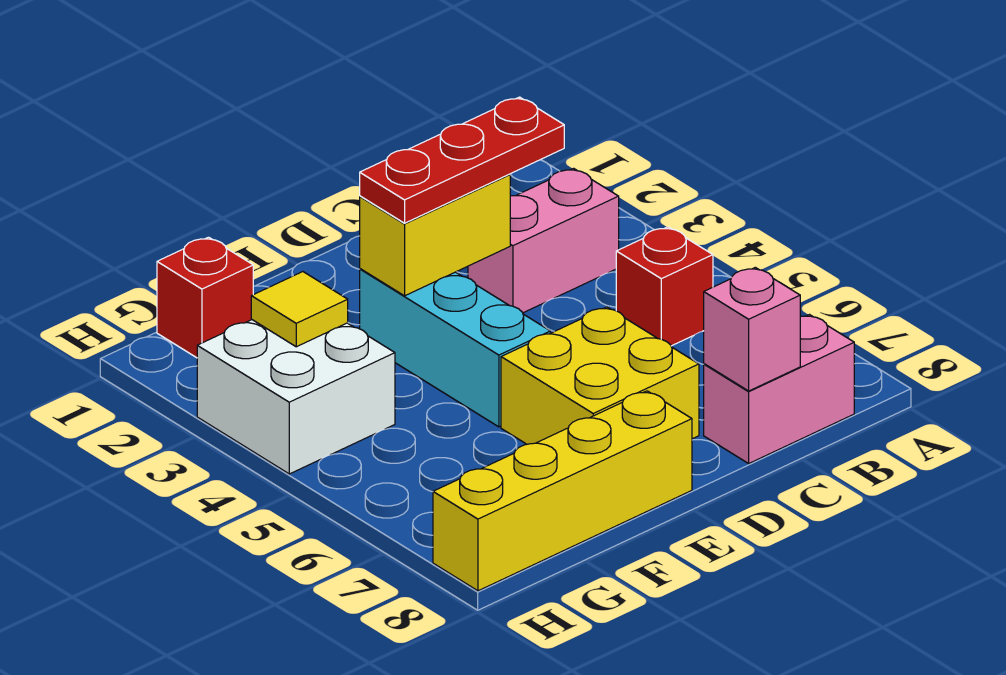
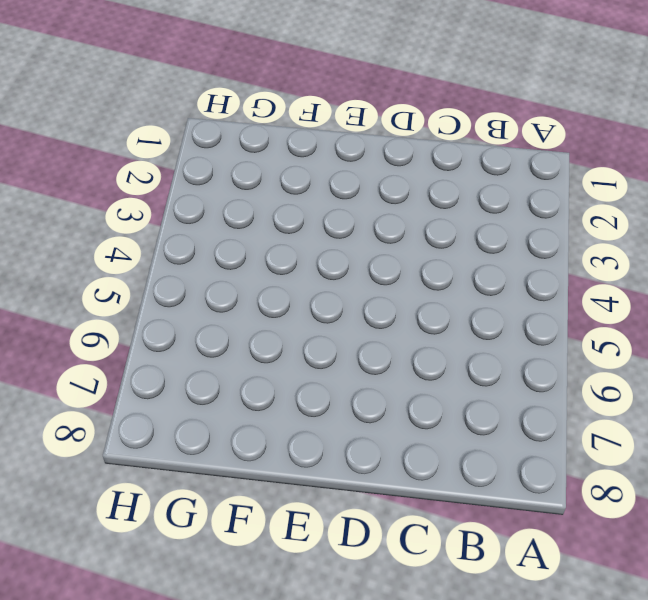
none -> pink 1x2 brick [468,168,619,313]
none -> red 1x1 brick [616,227,713,346]
none -> pink 1x2 brick [704,315,854,463]

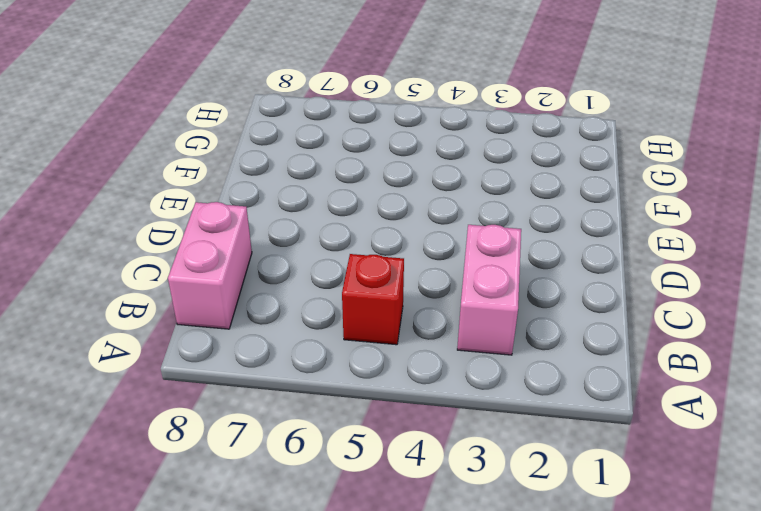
none -> yellow 2x2 brick [501,307,699,444]
none -> cyan 1x3 brick [360,269,550,427]
none -> yellow 1x4 brick [433,391,692,591]

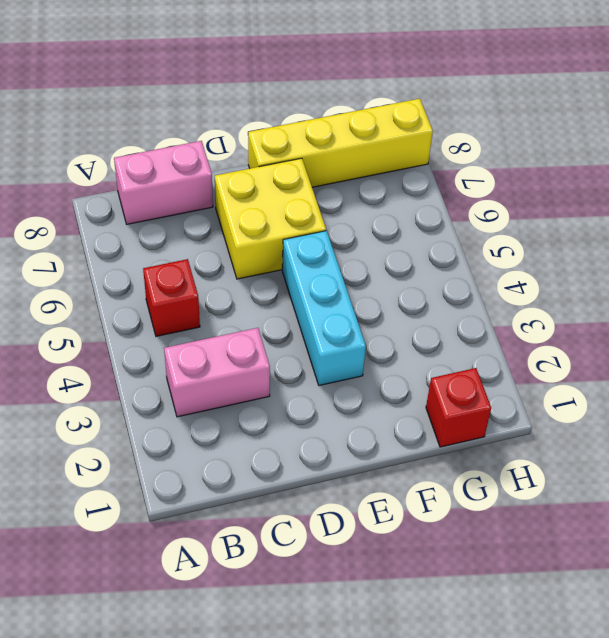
none -> white 2x2 brick [197,320,395,474]
none -> pink 1x1 brick [704,267,800,391]
none -> yellow 1x2 brick [360,174,510,296]

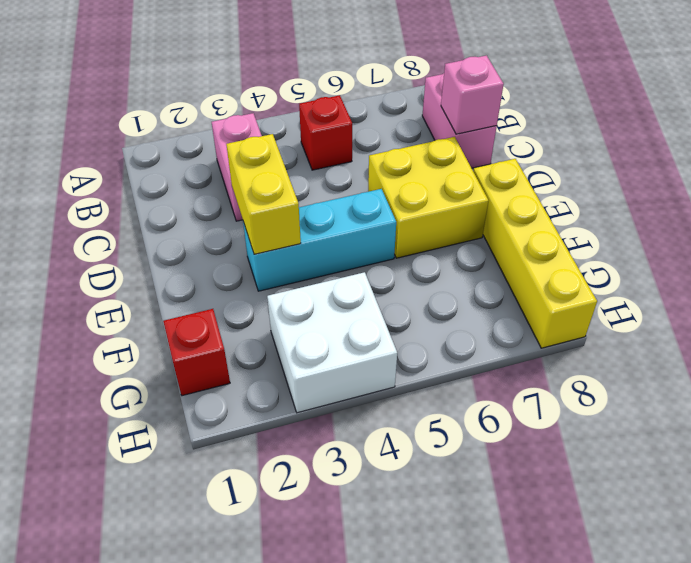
none -> yellow 1x1 tile [251,272,348,347]
none -> red 1x3 plate [360,97,564,223]

